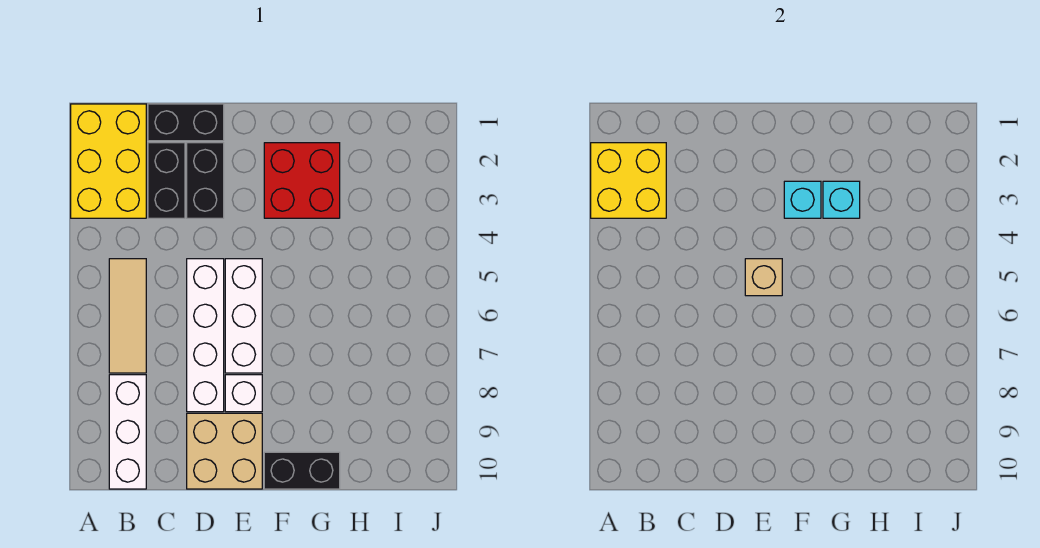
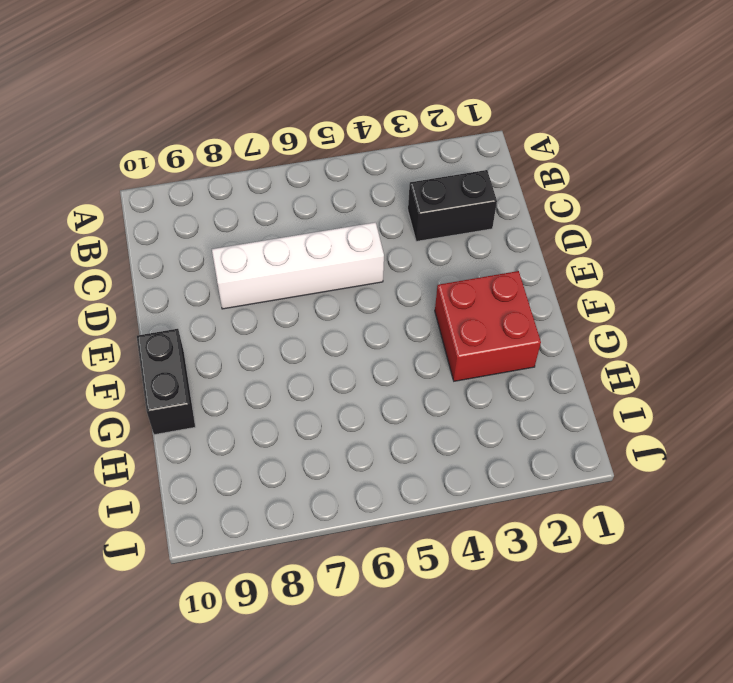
none -> yellow 2x3 brick [71,104,146,218]
none -> tan 1x3 tile [109,259,146,373]
none -> white 1x3 brick [109,375,146,489]

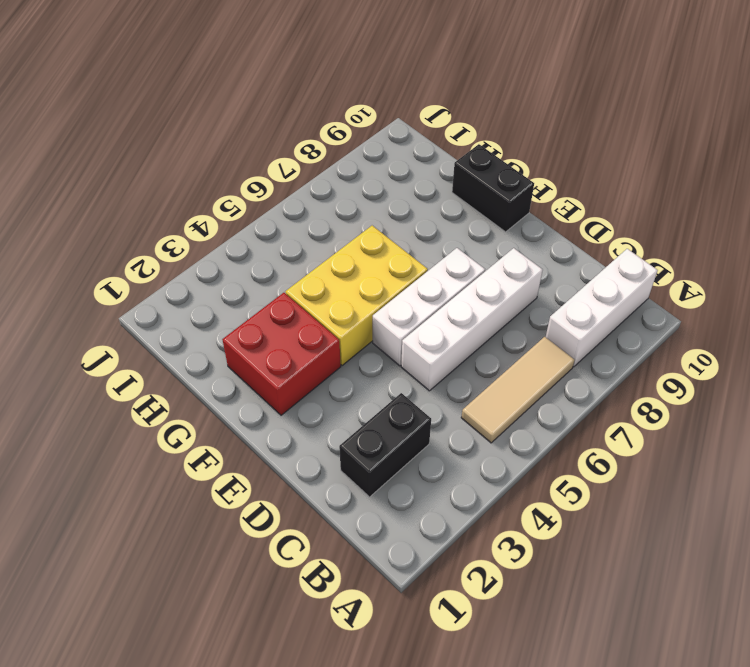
yellow 2x3 brick [285,226,428,366] -> yellow 2x3 brick moved to [71,104,146,218]
none -> black 1x2 brick [148,104,224,141]
none -> black 1x2 brick [187,143,224,218]
none -> tan 2x2 brick [187,413,262,489]

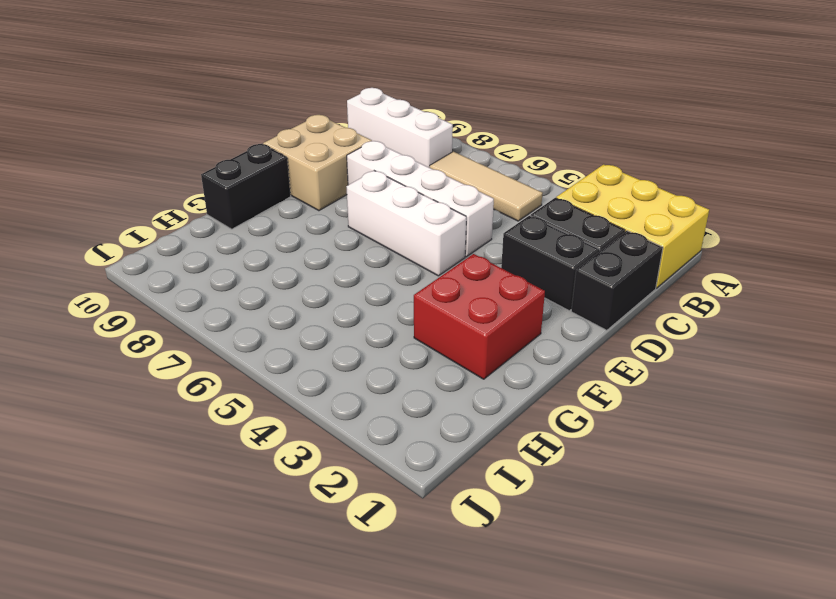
none -> white 1x1 brick [225,375,262,412]
none -> yellow 2x2 brick [591,143,666,218]
none -> tan 1x1 brick [745,259,782,296]

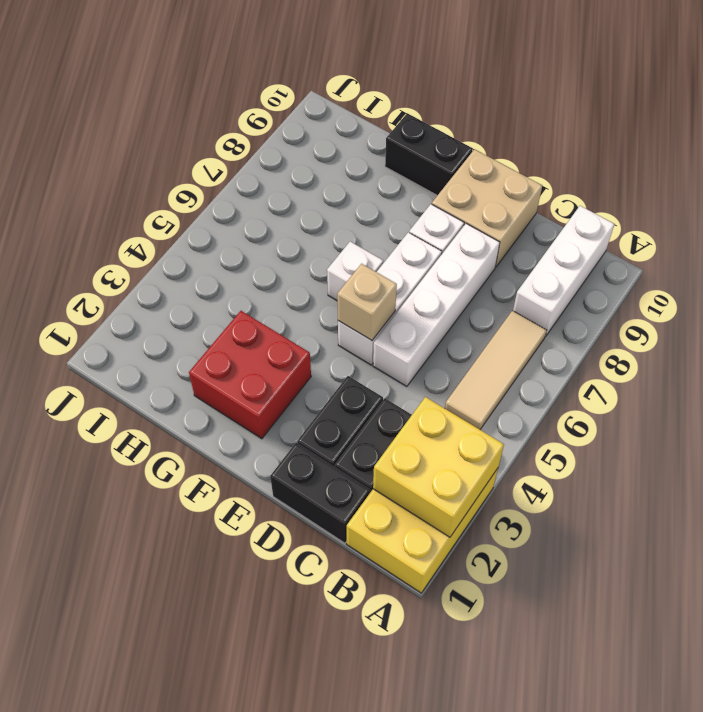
white 1x1 brick [327,242,383,300] -> none
none -> cyan 1x1 brick [784,181,821,218]
none -> cyan 1x1 brick [823,181,860,218]

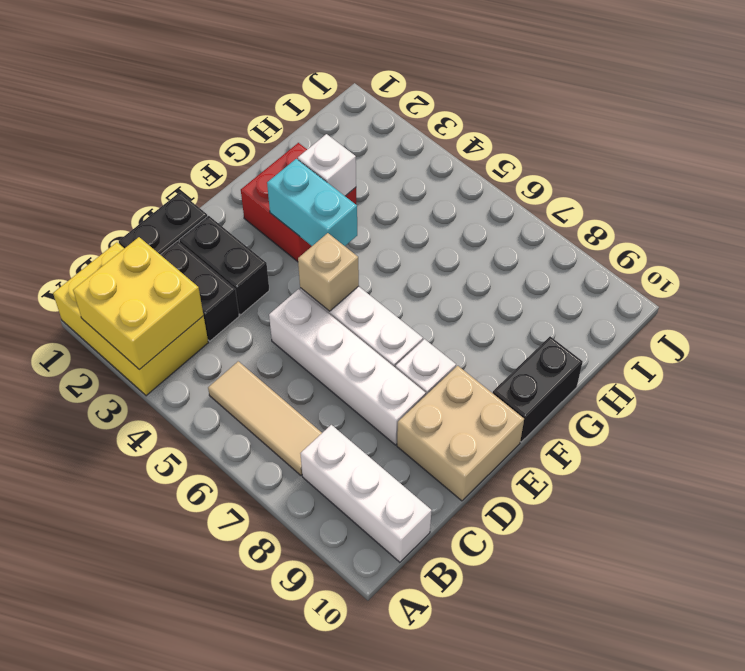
cyan 1x2 brick [267,159,357,246] -> cyan 1x1 brick [784,181,821,218]
white 1x1 brick [298,134,356,196] -> cyan 1x1 brick [823,181,860,218]

